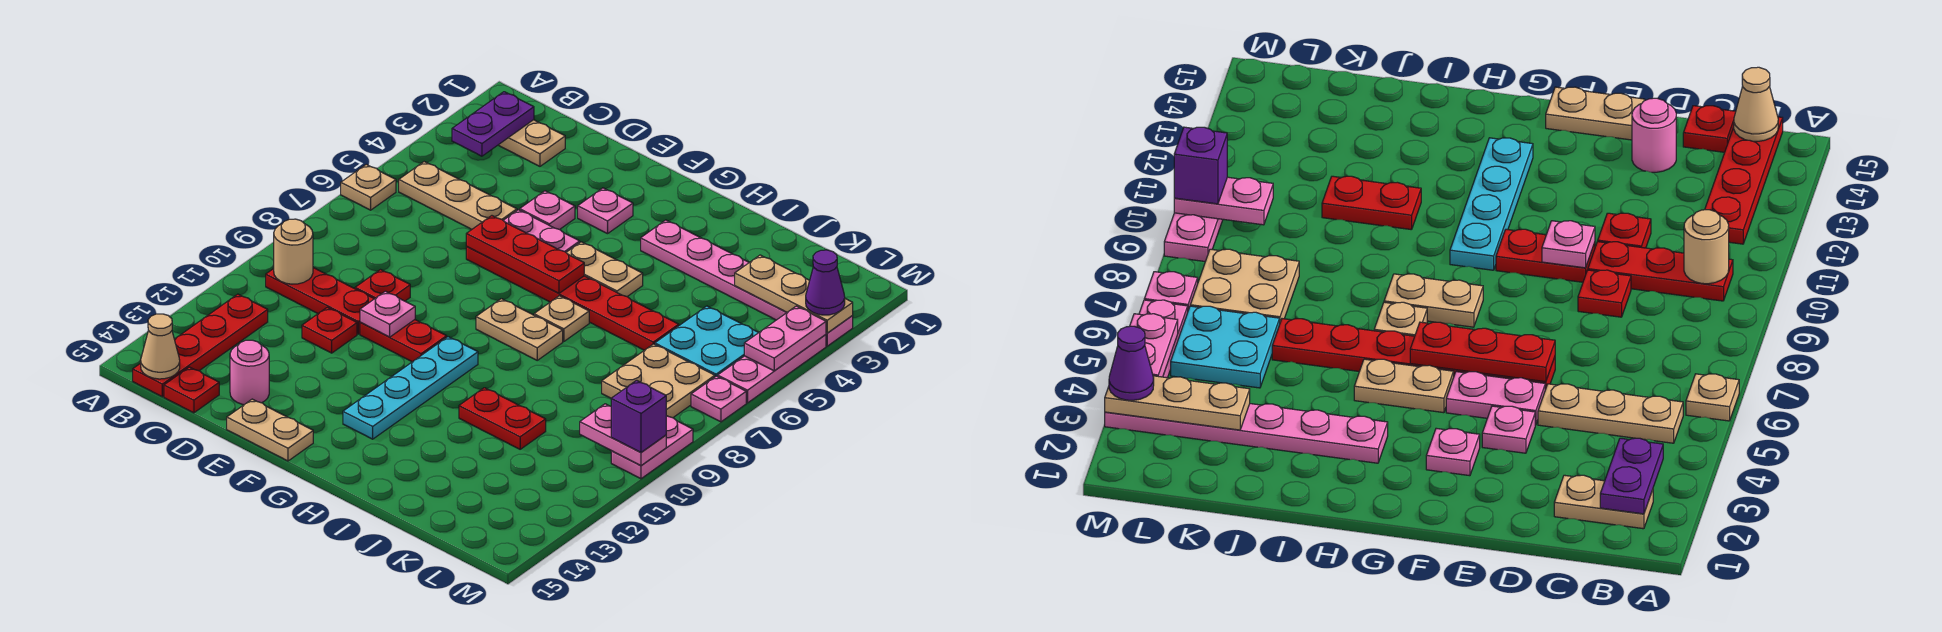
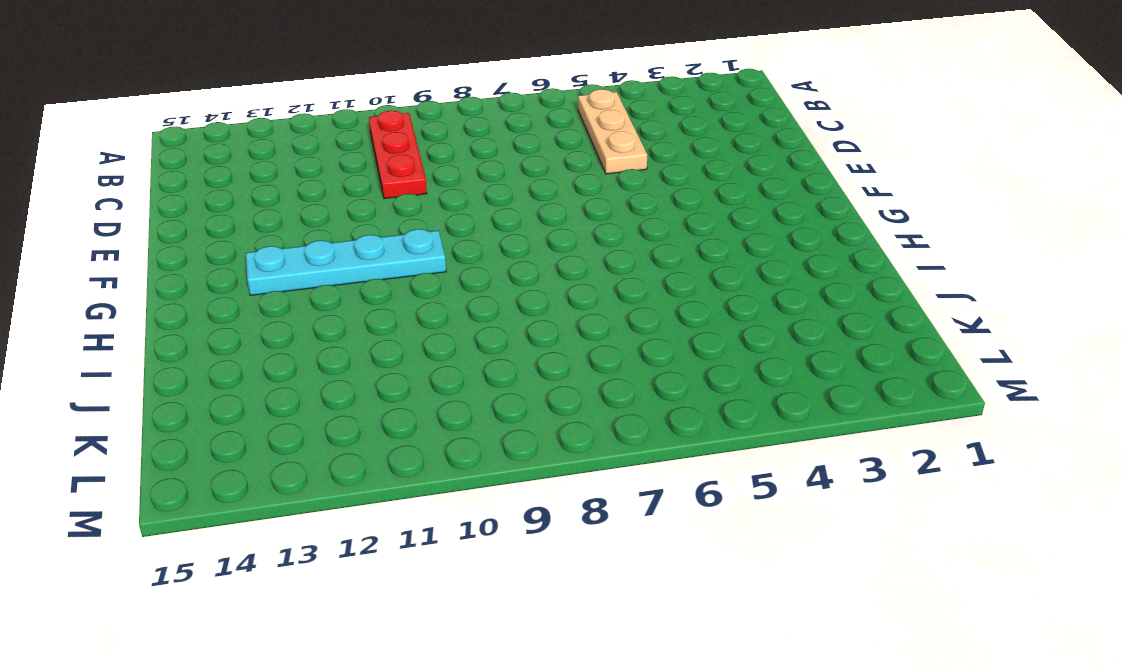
none -> tan 1x1 plate [341,164,396,210]
none -> tan 1x2 plate [499,120,565,166]
none -> red 1x4 plate [133,294,268,397]
none -> red 1x1 plate [164,367,219,413]

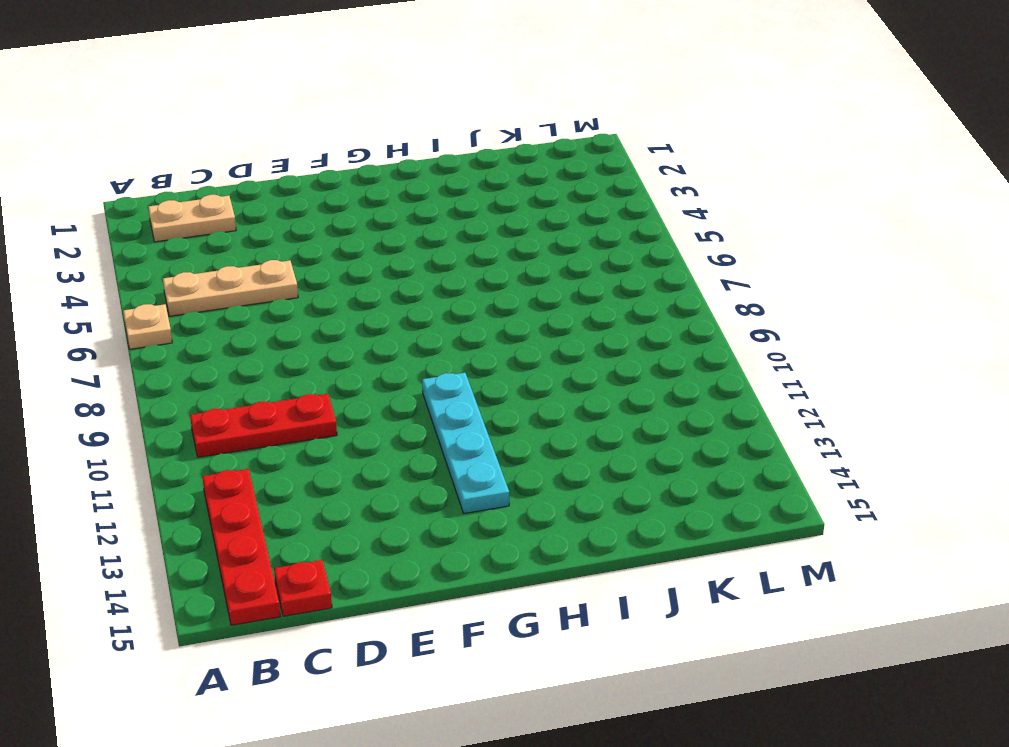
none -> red 1x1 plate [355,270,410,301]
none -> red 1x1 plate [302,307,357,353]
none -> pink 1x1 round brick [230,340,269,405]
none -> pink 1x1 plate [520,191,575,230]

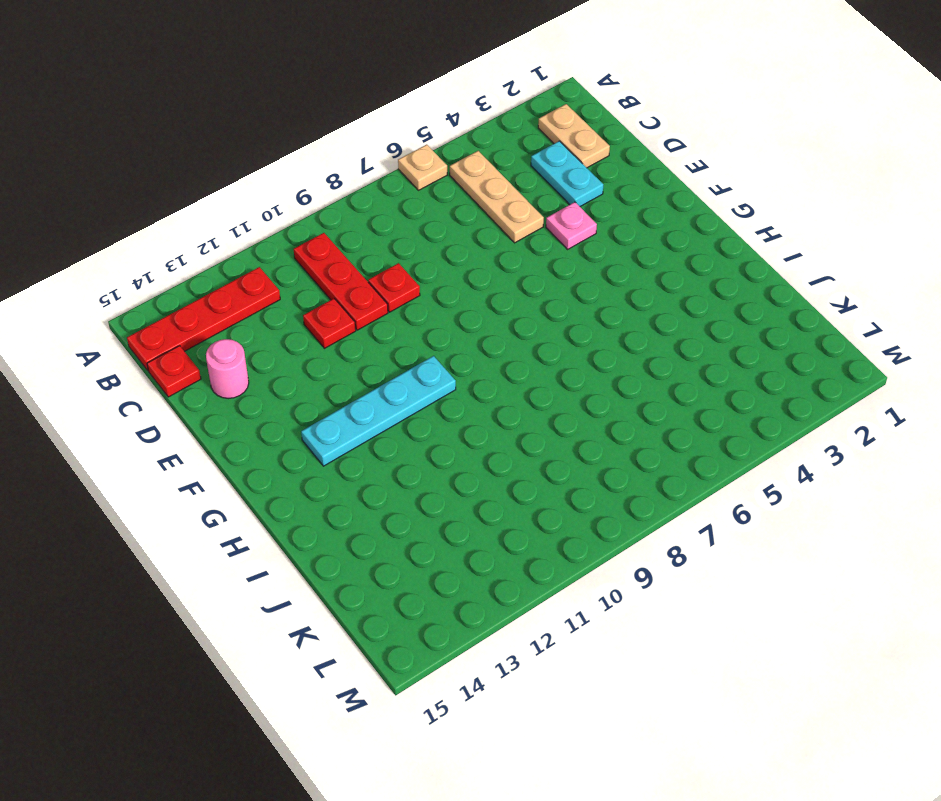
cyan 1x2 plate [531,141,603,206] -> none
none -> pink 1x2 plate [503,210,580,252]
none -> red 1x6 plate [466,247,679,350]
none -> red 1x2 plate [360,320,447,362]
none -> tan 1x2 plate [227,399,313,461]

